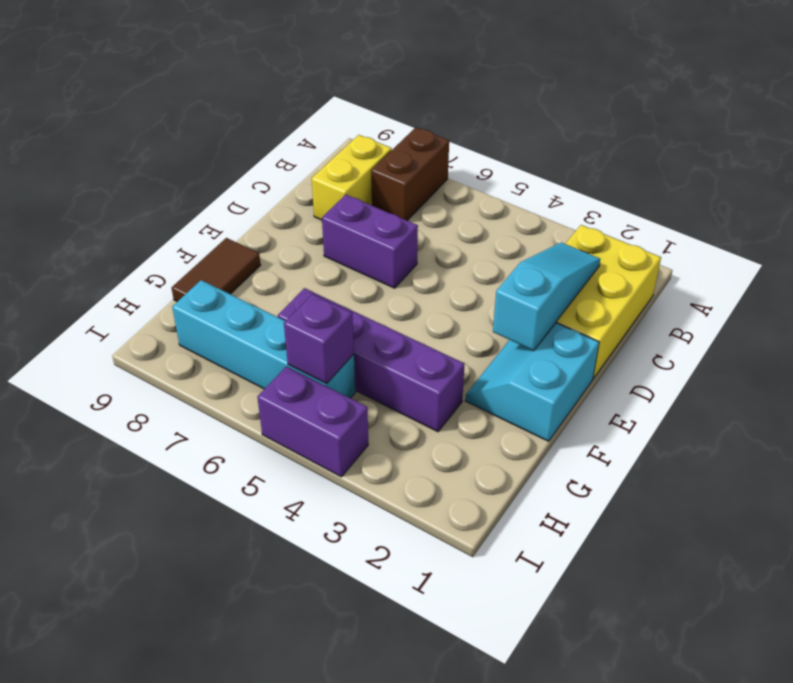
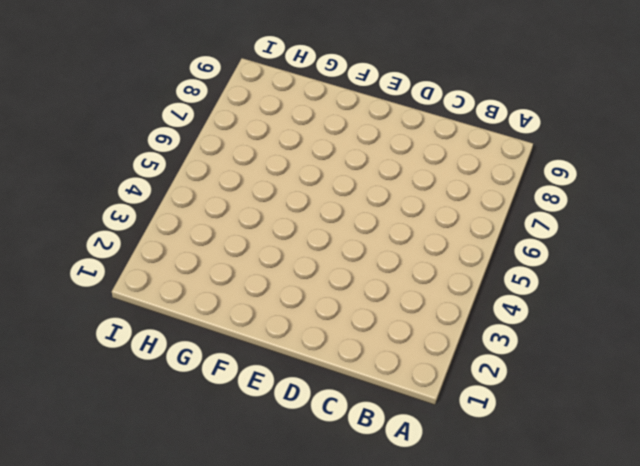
none -> brown 1x2 brick [371,127,449,221]
none -> yellow 2x3 brick [556,225,661,379]

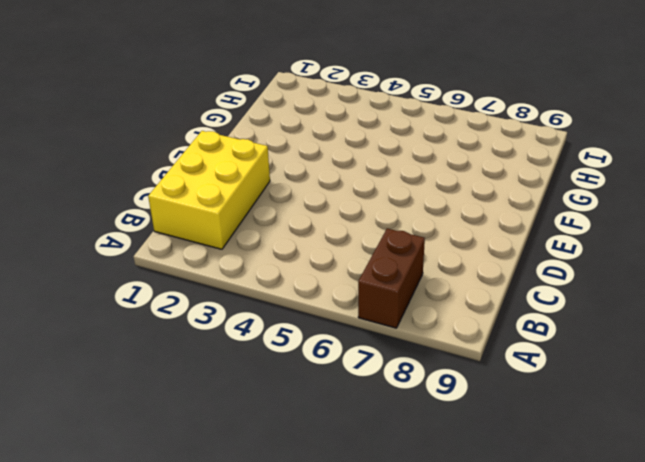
none -> yellow 1x2 brick [312,135,392,220]
none -> purple 1x2 brick [322,195,418,288]

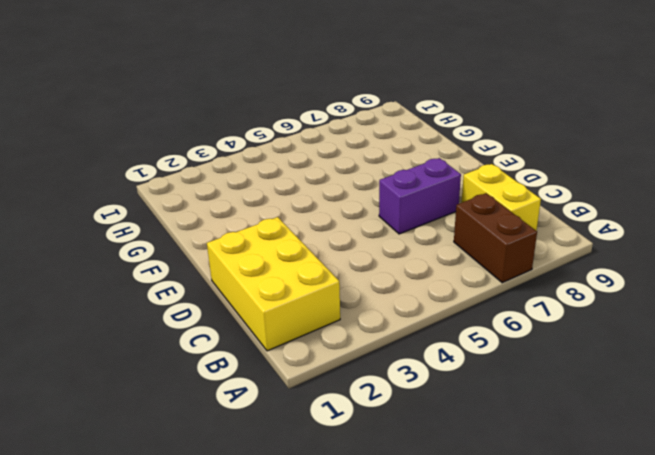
none -> cyan 2x2 slope [465,323,599,441]
none -> brown 1x2 tile [172,238,261,302]

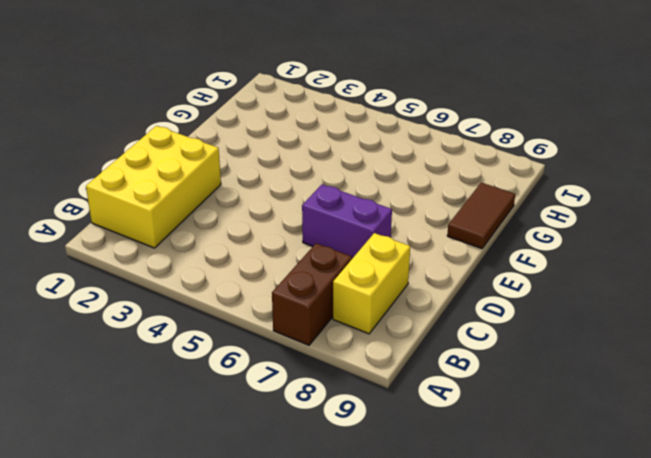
none -> cyan 2x2 slope [465,323,599,441]
none -> purple 1x4 brick [278,288,465,432]

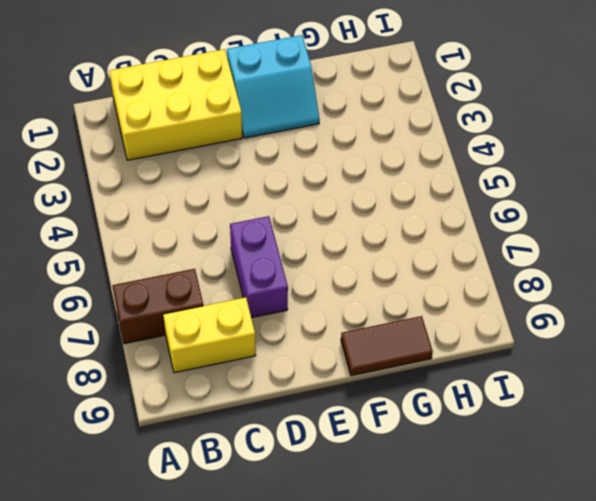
none -> purple 1x4 brick [278,288,465,432]
none -> cyan 1x4 brick [172,280,355,398]

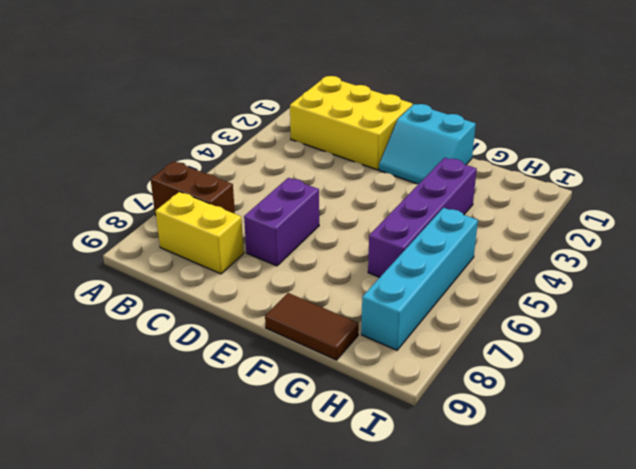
none -> purple 1x2 brick [257,366,368,477]
none -> cyan 1x3 slope [493,243,600,350]

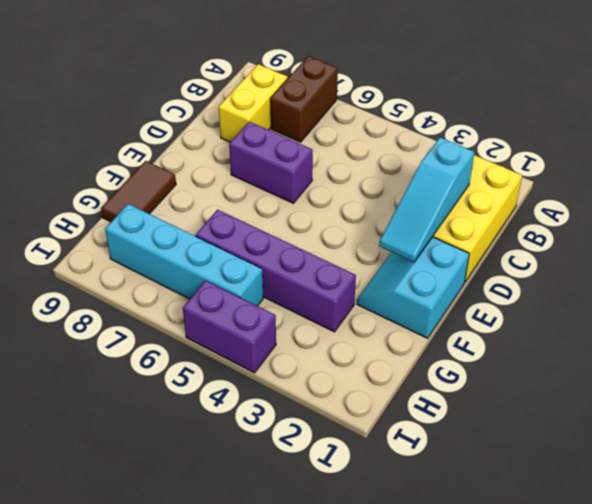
cyan 1x3 slope [379,137,474,262] -> cyan 1x3 slope turned to [493,243,600,350]
none -> purple 1x1 brick [284,294,354,384]

